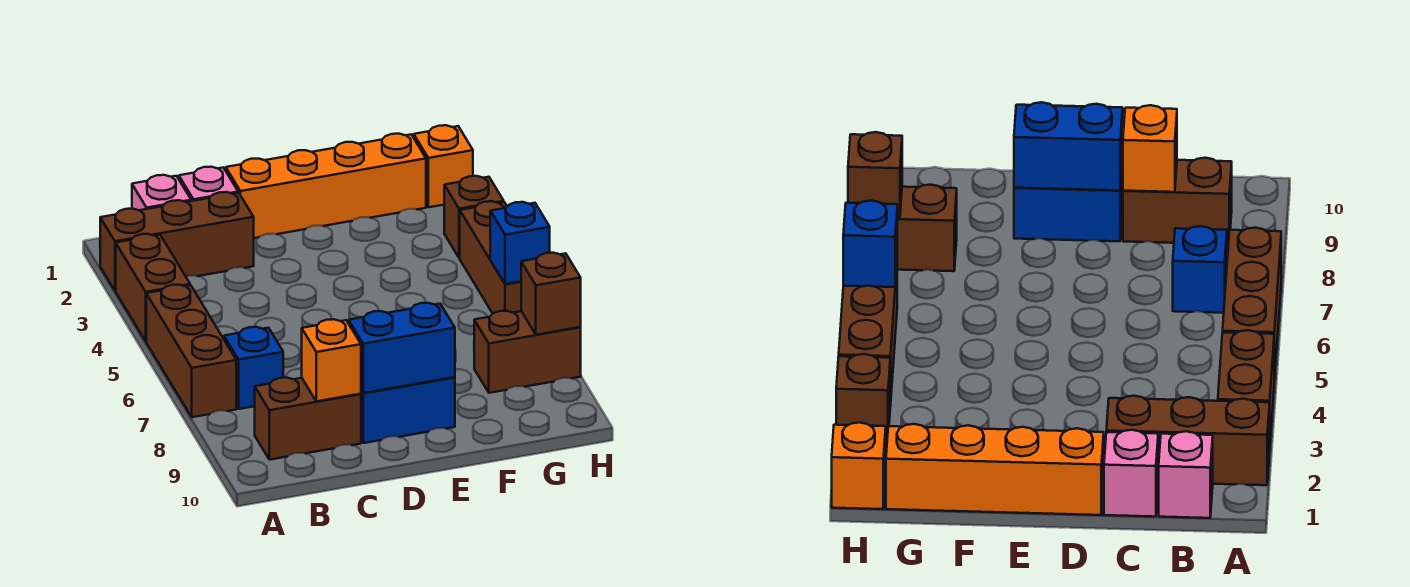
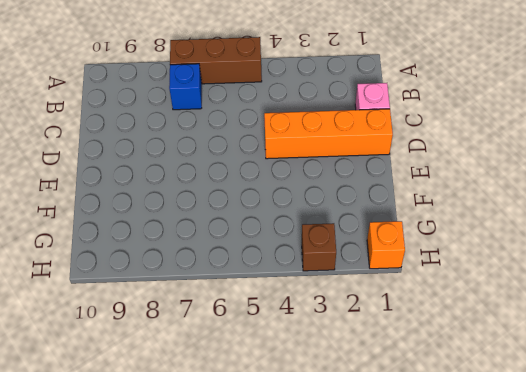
orange 1x4 brick [264,109,393,159] -> orange 1x4 brick turned to [226,134,426,238]
none -> brown 1x3 brick [100,192,254,291]
none -> brown 1x2 brick [116,234,190,341]
none -> pink 1x1 brick [132,175,191,210]

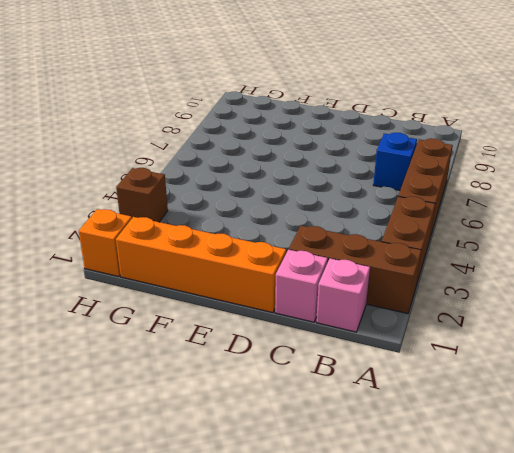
none -> brown 1x2 brick [255,378,361,460]
none -> blue 1x2 brick [361,377,455,443]
none -> brown 1x2 brick [474,311,581,393]

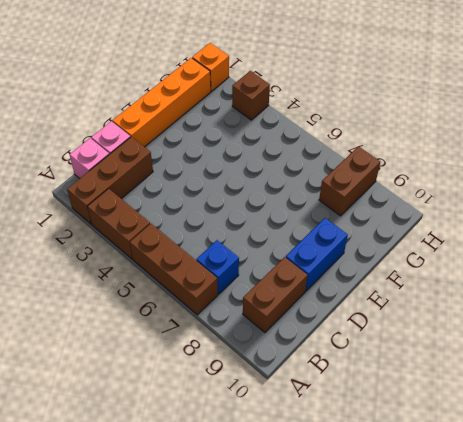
none -> brown 1x3 brick [460,201,521,313]
none -> orange 1x1 brick [302,319,361,401]
none -> blue 1x2 brick [349,303,455,393]

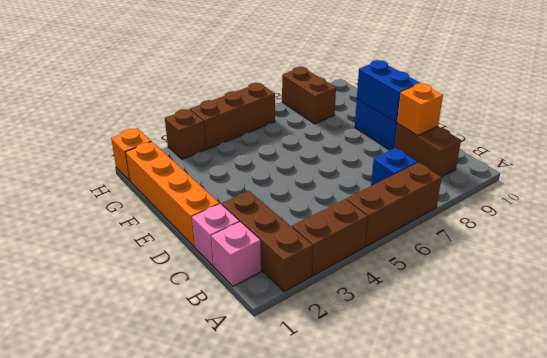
none -> blue 1x1 brick [490,202,550,284]
none -> brown 1x1 brick [521,253,581,335]

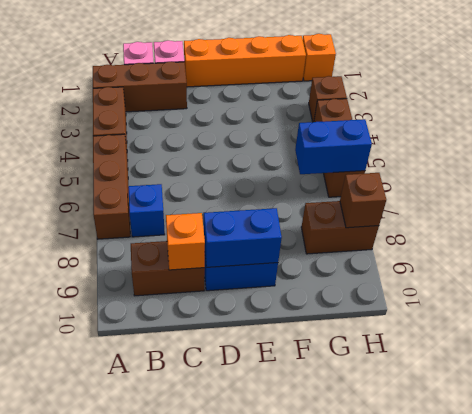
blue 1x2 brick [295,119,372,174] -> blue 1x1 brick [490,202,550,284]

